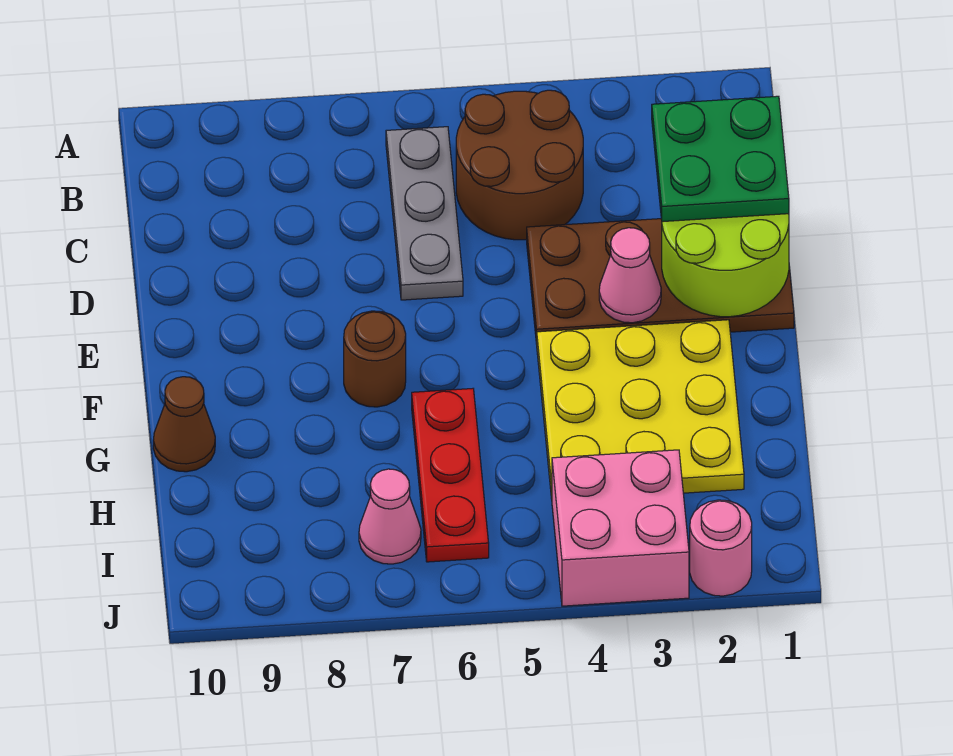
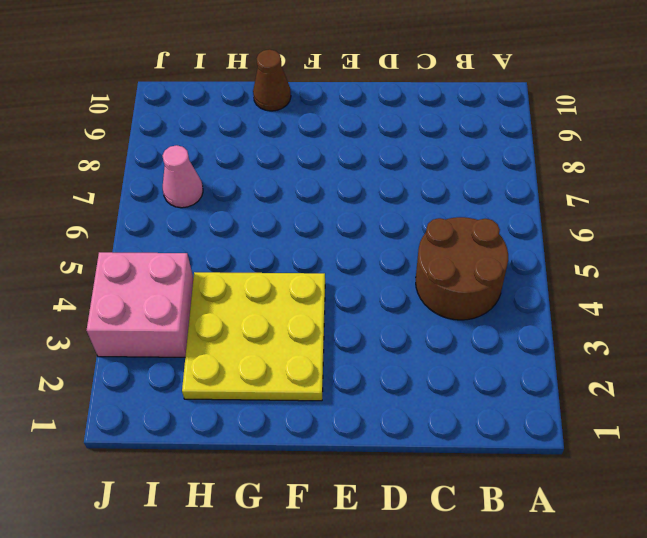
none -> grey 1x3 plate [386,127,463,300]
none -> brown 2x4 plate [527,219,794,344]
none -> brown 1x1 round brick [344,311,406,407]

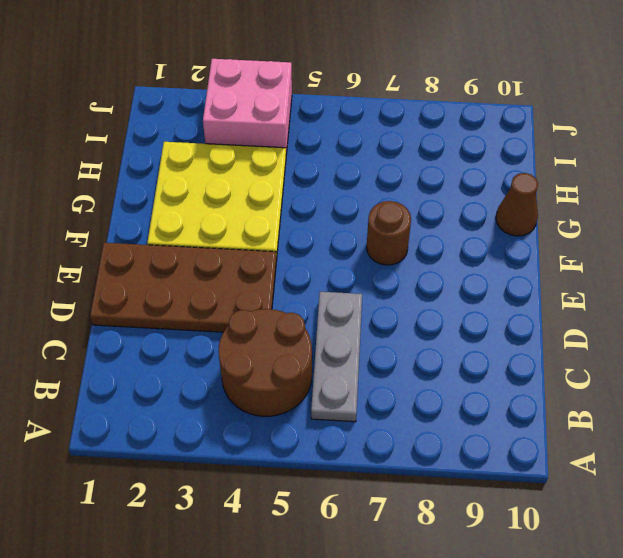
none -> red 1x3 plate [412,389,489,562]
none -> pink 1x1 cone [359,469,421,564]
none -> pink 1x1 round brick [690,500,752,596]

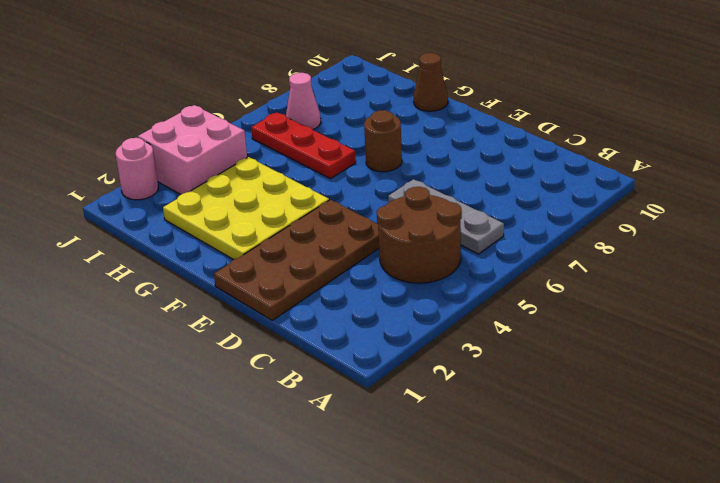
none -> lime 2x2 round brick [662,214,789,317]
none -> pink 1x1 cone [599,228,661,323]
none -> green 2x2 plate [652,96,789,222]

